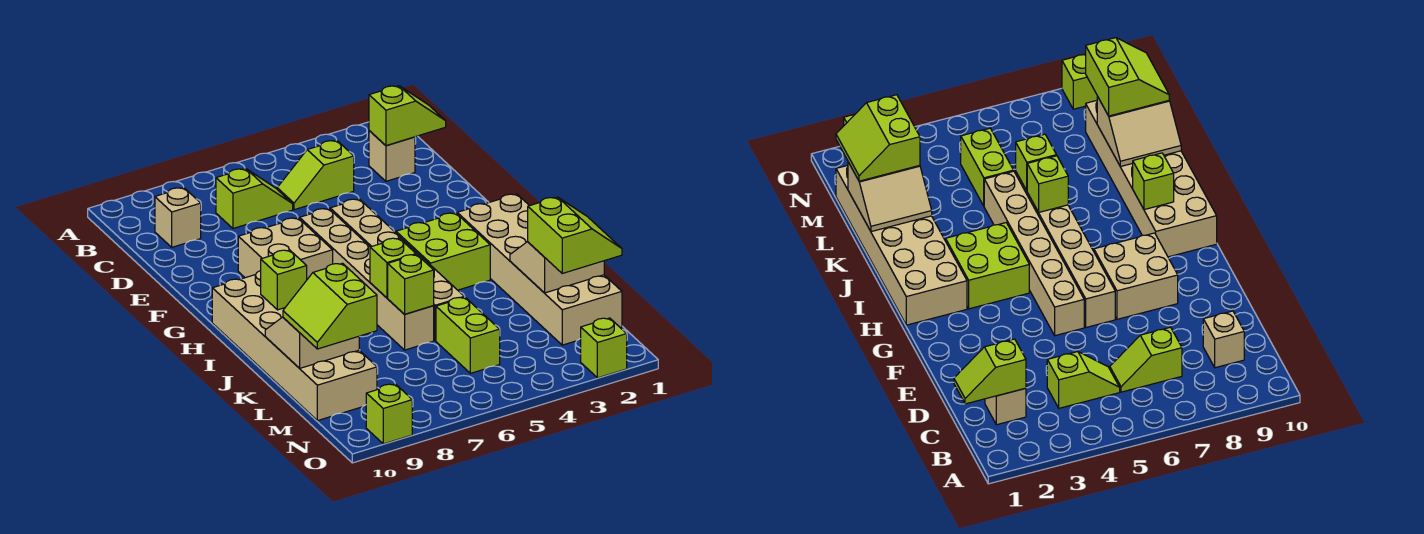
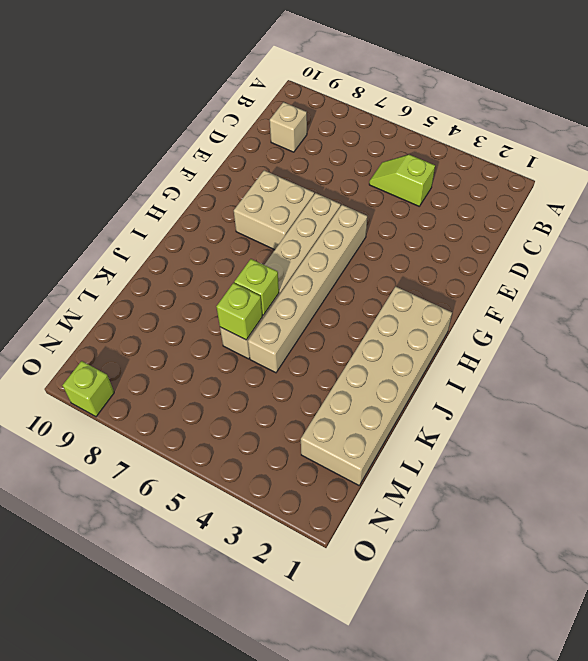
none -> tan 1x1 brick [369,131,415,181]
none -> lime 1x2 slope [216,169,293,229]
none -> lime 2x2 brick [396,213,490,290]

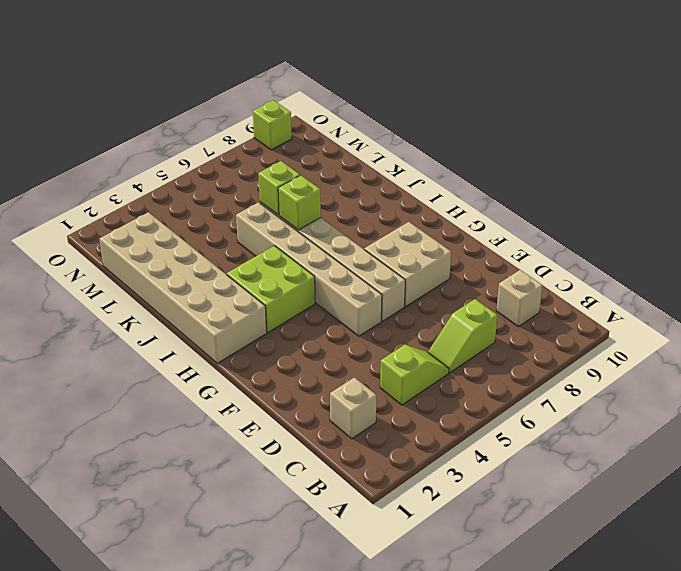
none -> tan 2x6 brick [212,271,377,421]
none -> lime 1x2 brick [436,297,500,373]
none -> lime 1x1 brick [581,318,627,378]

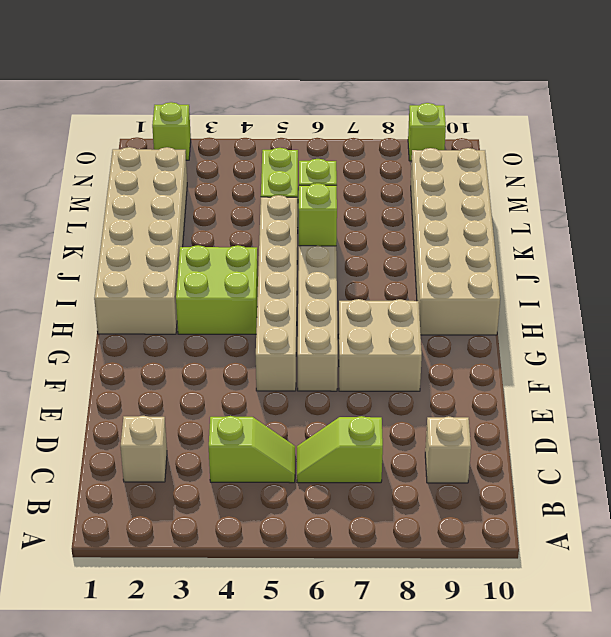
none -> lime 1x2 slope [369,86,446,146]
none -> lime 1x1 brick [261,250,307,310]
none -> tan 2x2 slope [510,242,604,293]

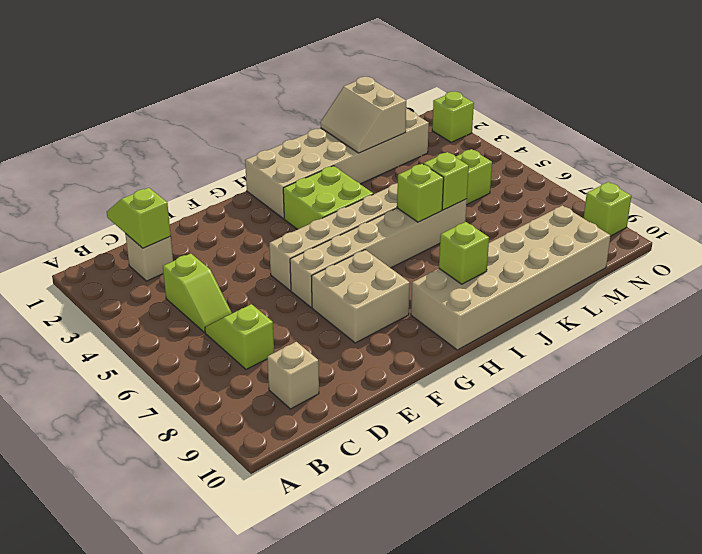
none -> tan 2x2 slope [265,317,359,368]
none -> lime 2x2 slope [528,197,622,273]
none -> lime 2x2 slope [283,263,377,349]

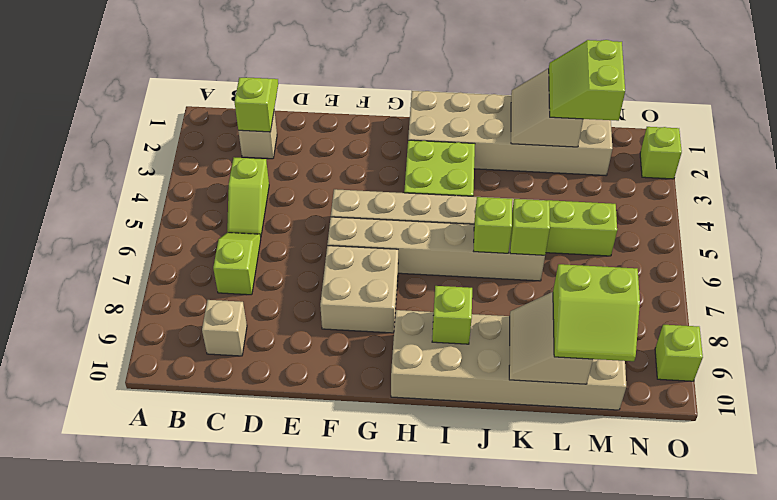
lime 2x2 slope [549,40,625,121] -> lime 2x2 slope turned to [528,197,622,273]

